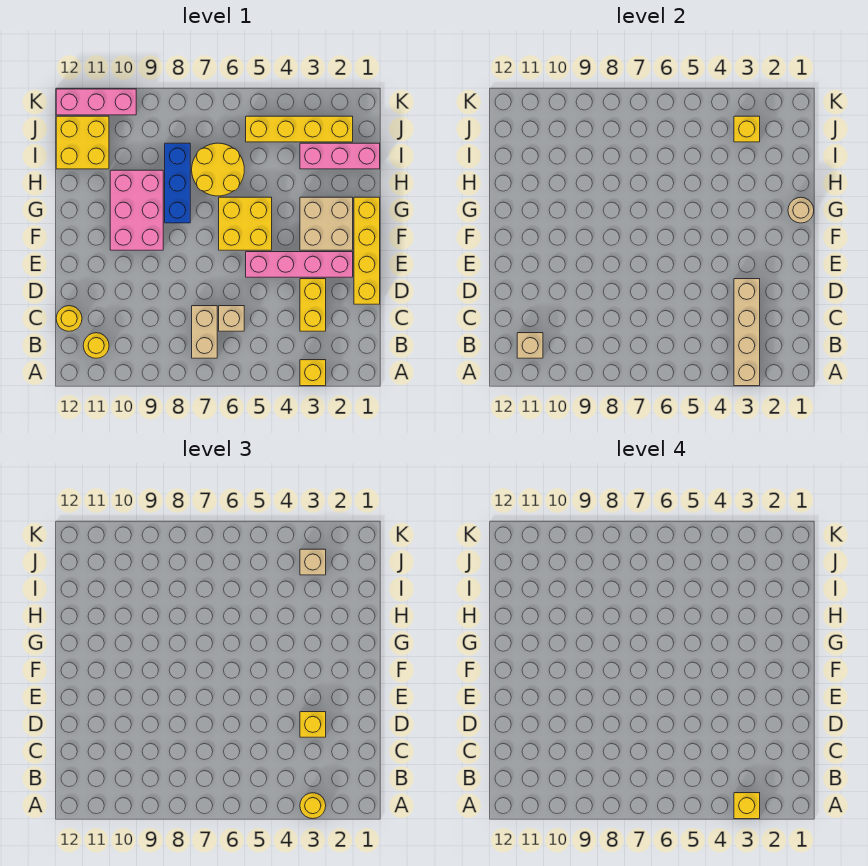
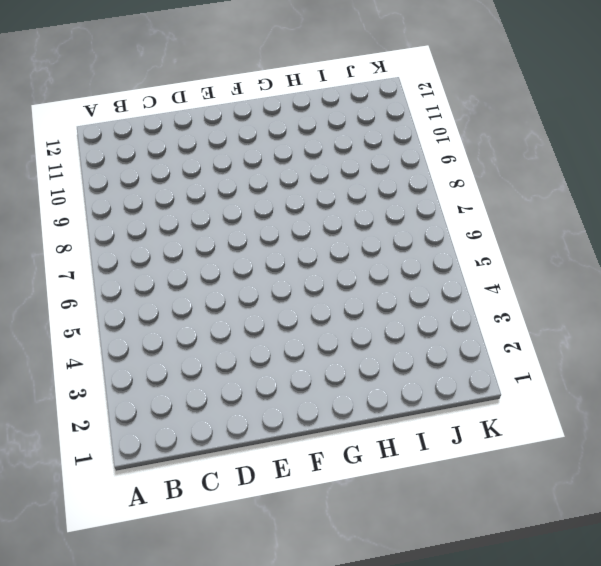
none -> yellow 1x1 brick [300,360,326,386]
none -> tan 1x2 brick [192,306,217,358]
none -> yellow 1x1 round brick [83,333,109,358]

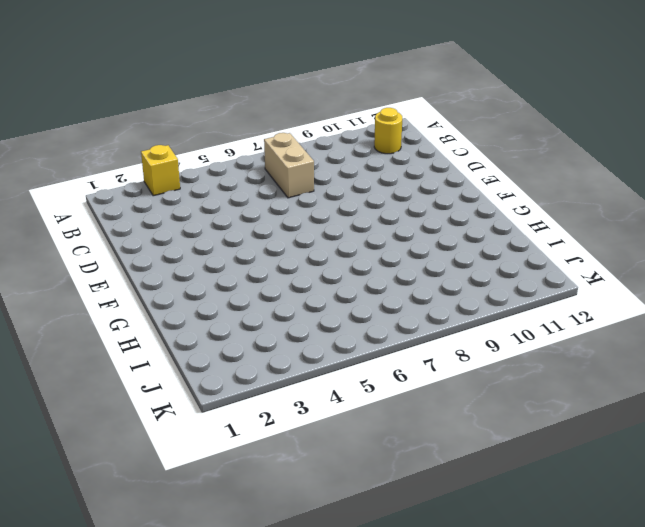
none -> yellow 1x2 brick [300,279,326,331]
none -> tan 1x1 brick [219,306,244,331]
none -> yellow 1x1 round brick [56,306,82,331]

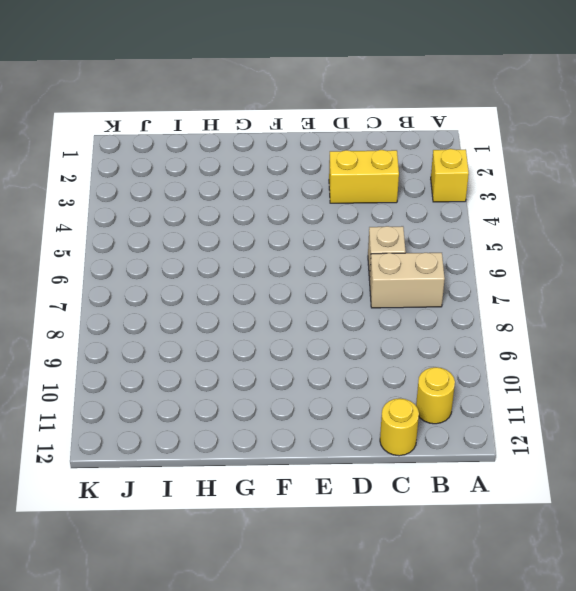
none -> yellow 1x4 brick [354,197,380,304]
none -> pink 1x4 brick [246,252,353,277]
none -> tan 2x2 brick [300,197,353,250]

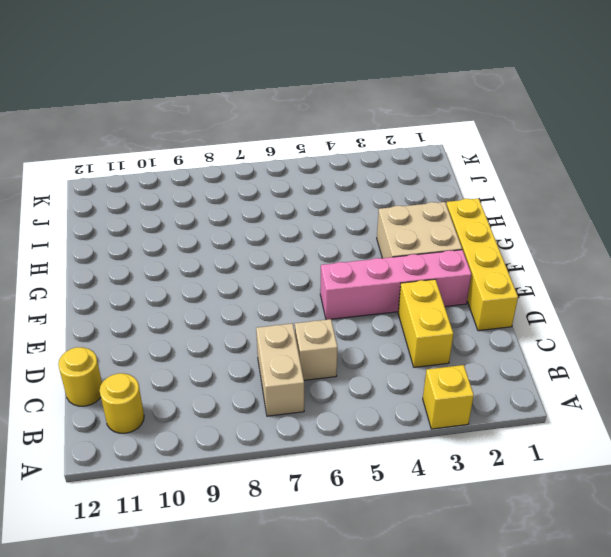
none -> yellow 2x2 brick [219,197,272,250]
none -> pink 2x3 brick [110,170,163,250]
none -> blue 1x3 brick [165,143,190,223]

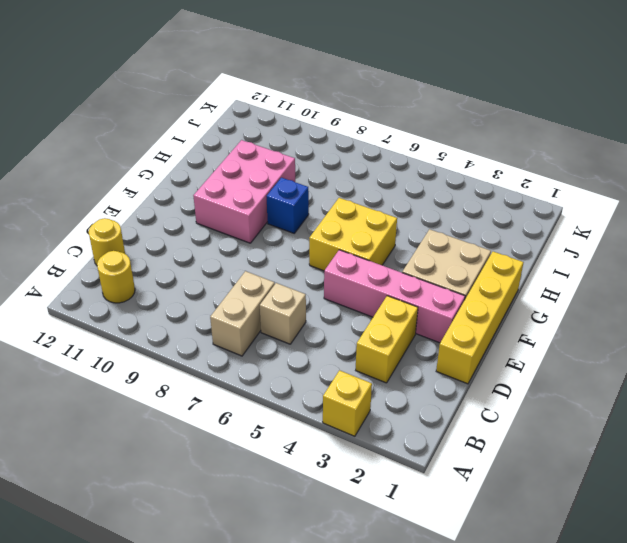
blue 1x1 brick [266,178,309,233] -> blue 1x3 brick [165,143,190,223]
none -> yellow 2x2 round brick [192,143,244,196]
none -> pink 1x3 brick [300,143,380,169]
none -> yellow 2x2 brick [56,116,109,169]

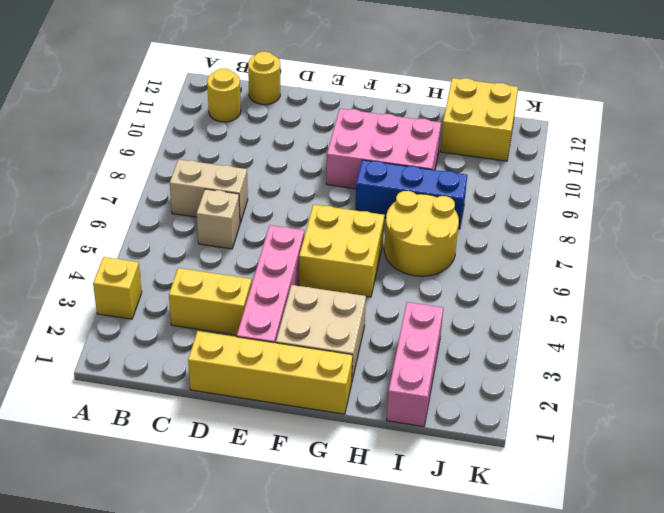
none -> yellow 1x4 brick [246,116,353,142]
none -> pink 1x3 brick [56,89,136,115]
none -> tan 1x4 brick [734,279,760,386]

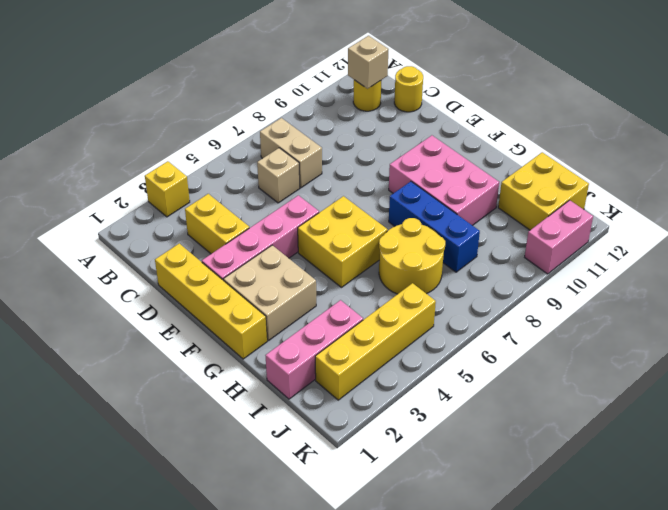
pink 1x2 brick [525,200,593,274] -> pink 1x3 brick [56,89,136,115]
none -> tan 1x4 brick [734,279,760,386]
none -> tan 1x1 round brick [788,197,814,223]
none -> yellow 1x1 brick [734,116,760,142]

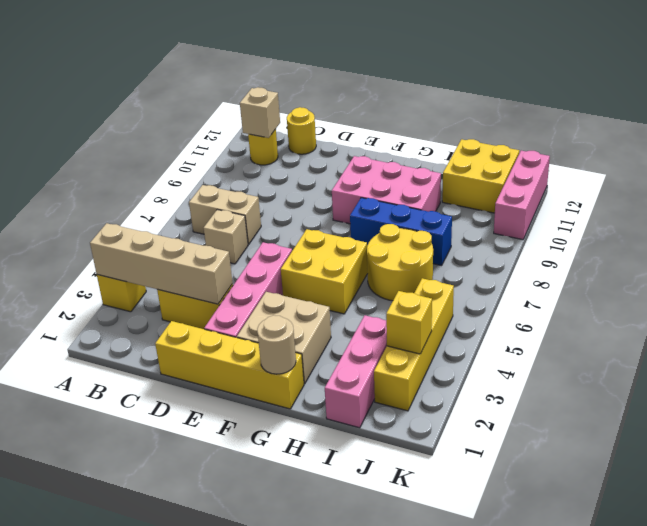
none -> yellow 1x1 round brick [300,793,326,819]
none -> yellow 1x1 brick [300,712,326,737]
none -> tan 1x1 brick [300,549,326,575]

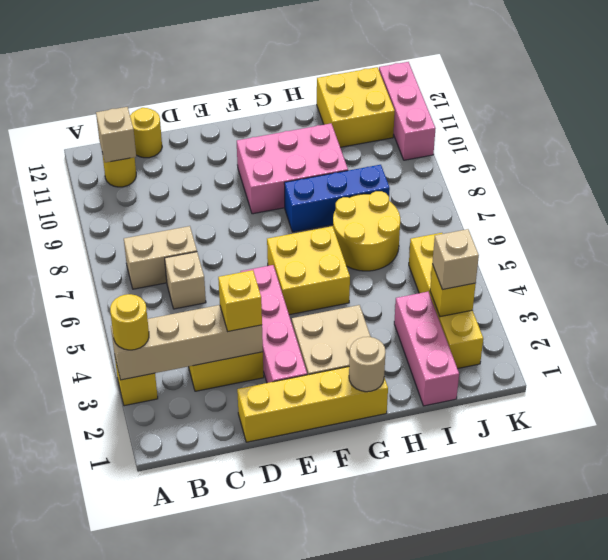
none -> yellow 1x1 brick [734,793,760,819]

